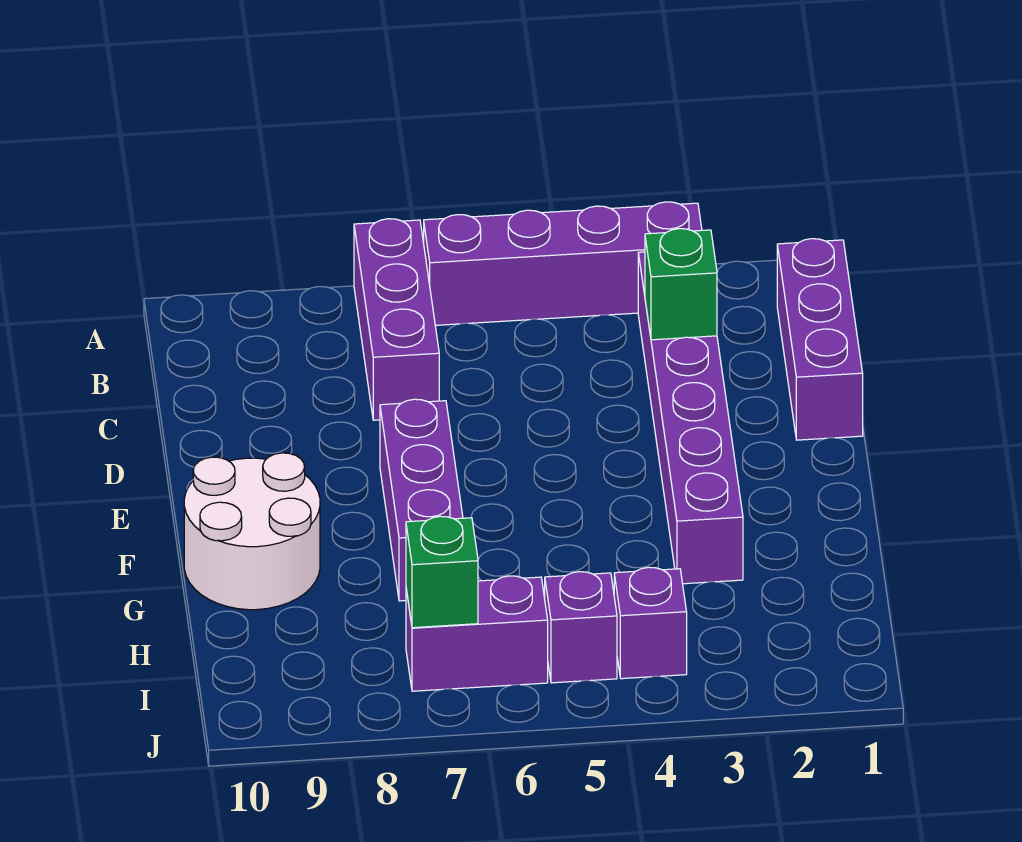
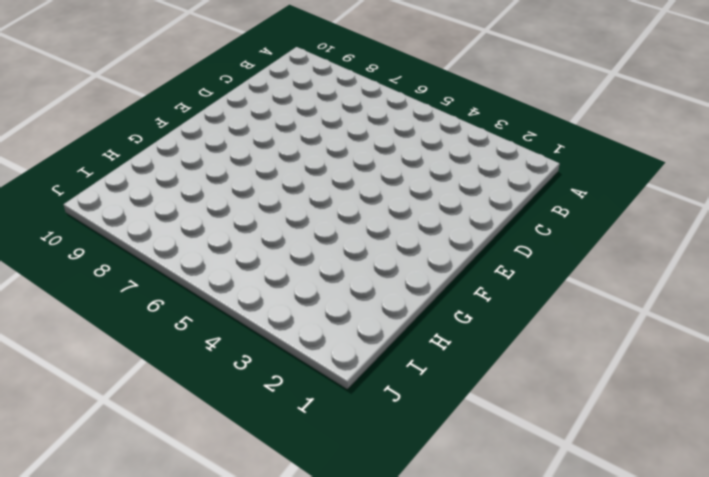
none -> purple 1x4 brick [424,202,702,325]
none -> purple 1x3 brick [354,219,439,420]

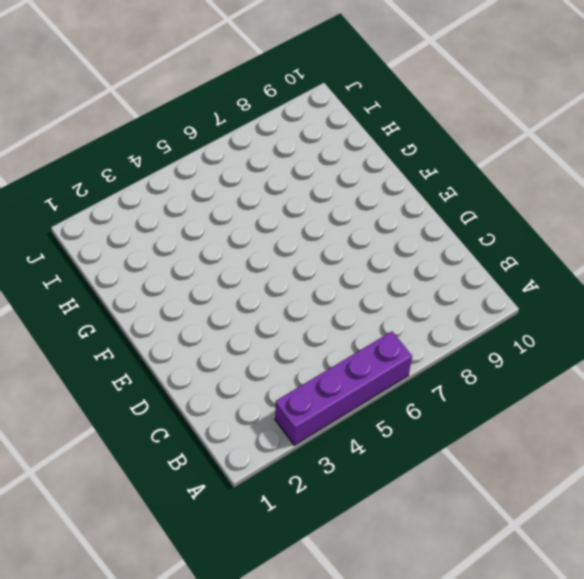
none -> purple 1x3 brick [354,219,439,420]
none -> purple 1x3 brick [777,239,863,440]

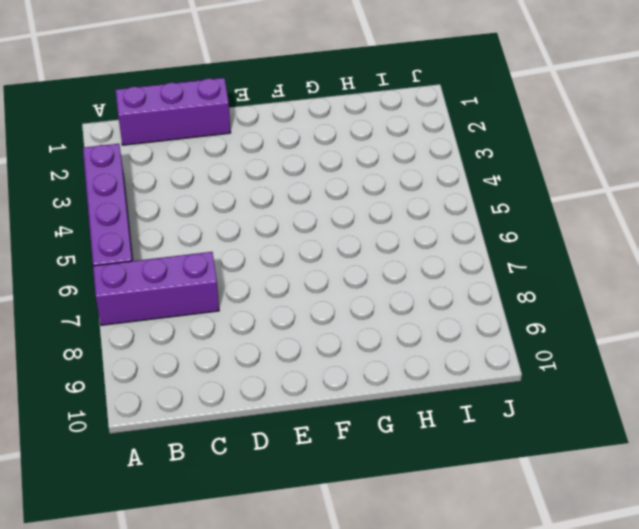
none -> purple 1x6 brick [638,252,743,584]
none -> purple 1x3 brick [380,399,463,601]

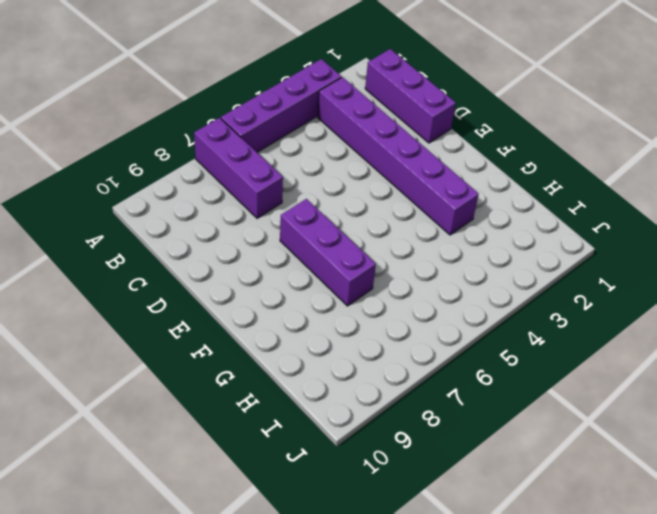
none -> white 2x2 round brick [184,453,320,610]
none -> purple 1x1 brick [614,567,687,679]

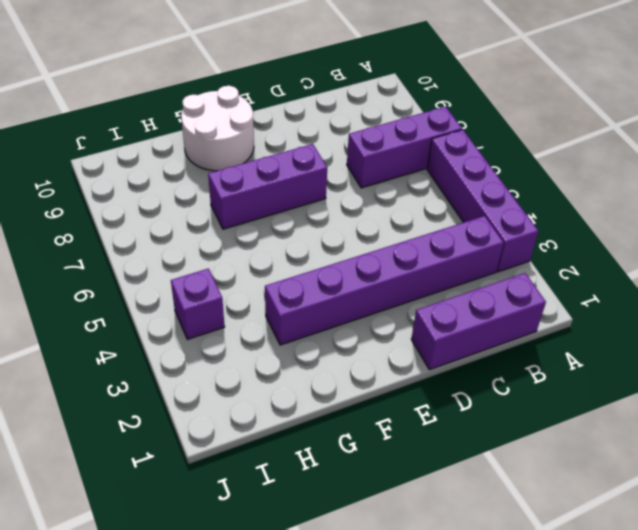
none -> purple 1x1 brick [545,572,617,683]
none -> purple 1x2 brick [406,576,548,691]

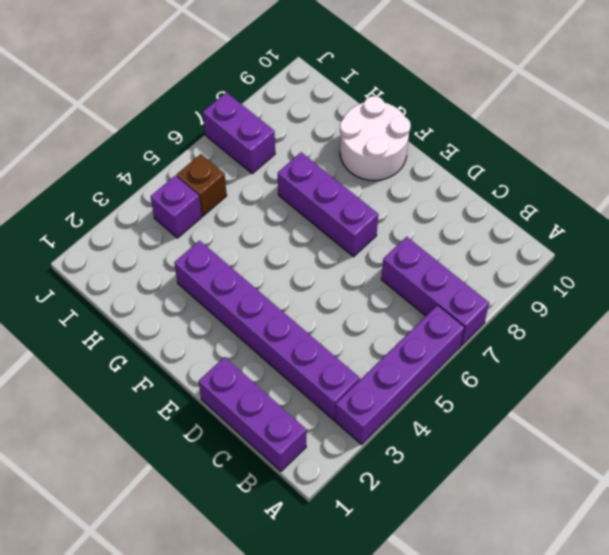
brown 1x1 brick [177,154,227,216] -> purple 1x1 brick [545,572,617,683]
purple 1x2 brick [203,92,275,173] -> purple 1x2 brick turned to [406,576,548,691]
none -> green 1x1 brick [645,229,717,340]
none -> green 1x1 brick [406,516,478,628]

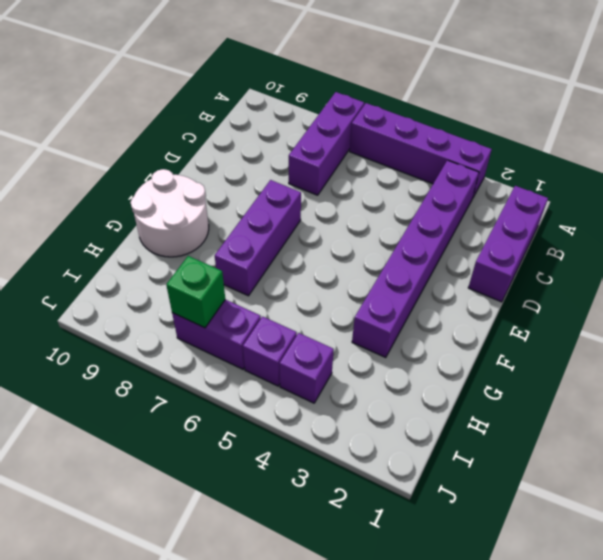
none -> green 1x1 brick [645,229,717,340]

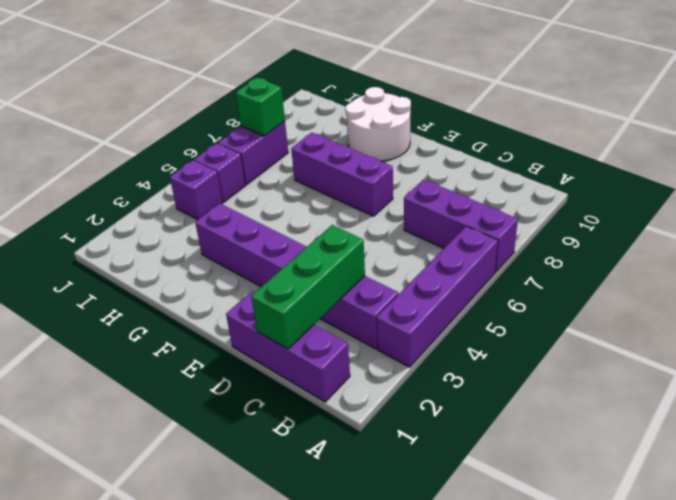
green 1x3 brick [251,225,365,349] -> green 1x1 brick [645,229,717,340]

